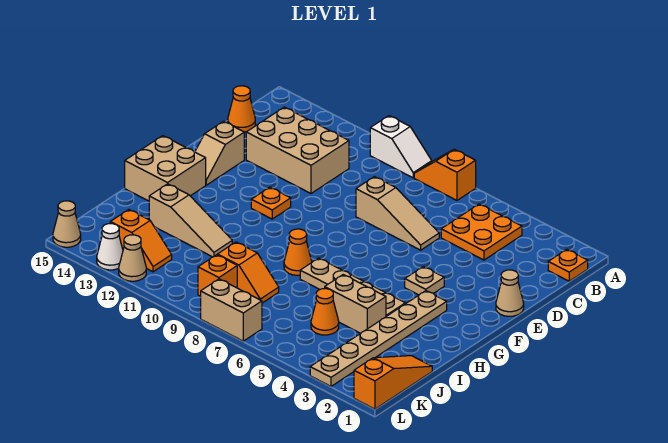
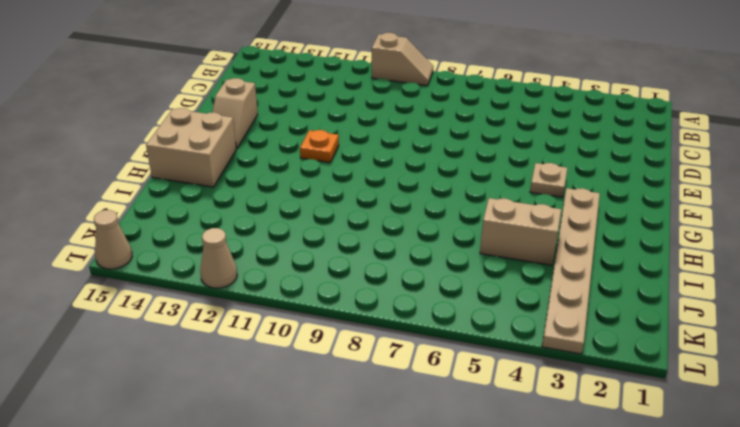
tan 1x2 slope [372,33,433,86] -> white 1x2 slope [370,116,432,178]
none -> orange 1x2 slope [414,149,476,200]
none -> orange 1x1 plate [548,249,588,281]
none -> orange 2x2 plate [441,204,522,260]

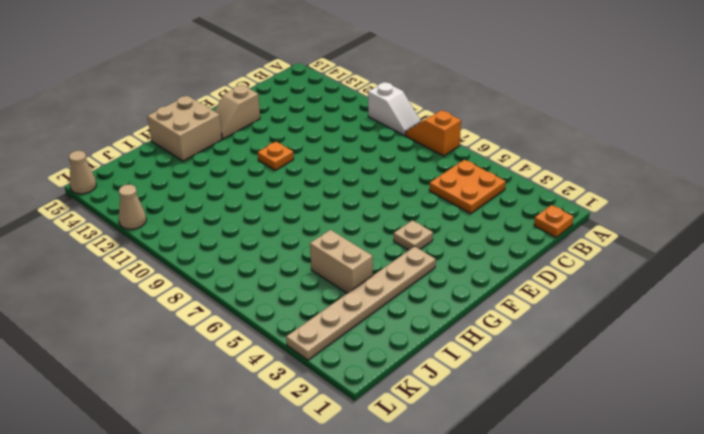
none -> tan 2x3 brick [246,107,349,193]
none -> orange 1x1 cone [228,86,255,132]
none -> tan 1x3 slope [356,177,439,250]

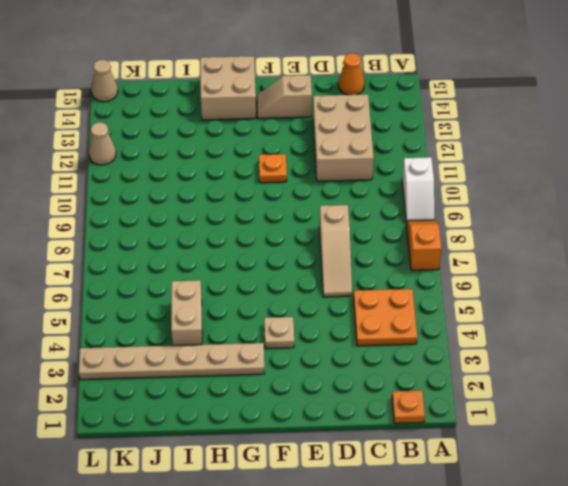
none -> tan 1x1 cone [496,270,524,316]
none -> tan 1x4 plate [300,258,405,316]
none -> orange 1x1 cone [284,229,312,275]

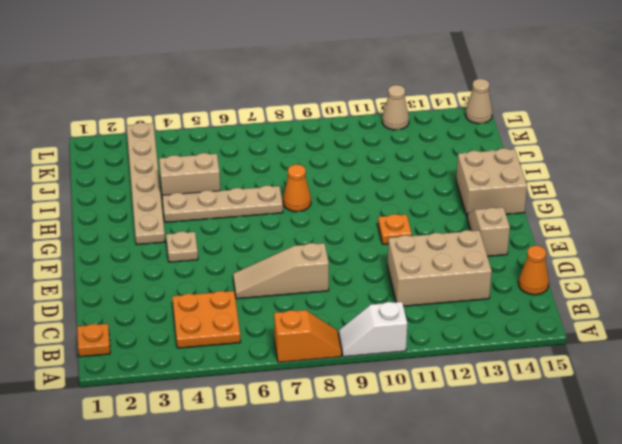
none -> tan 1x1 cone [496,270,524,316]
none -> tan 1x3 slope [149,184,232,257]
none -> orange 1x3 slope [354,356,432,409]

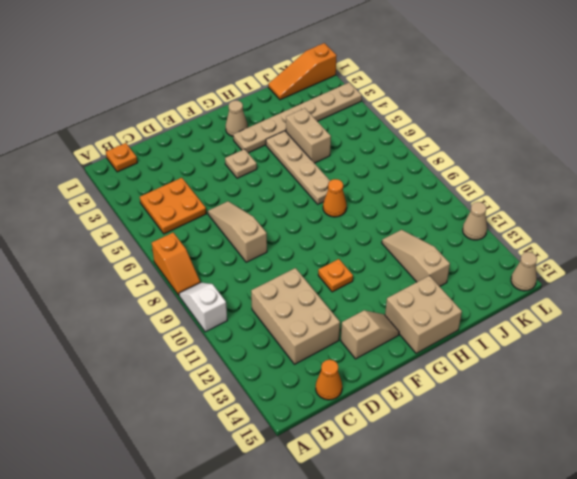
tan 1x1 cone [226,100,248,136] -> tan 1x1 cone moved to [496,270,524,316]
none -> orange 1x1 cone [311,289,339,335]
none -> orange 1x2 slope [217,242,279,303]
none -> orange 1x1 brick [198,255,237,296]

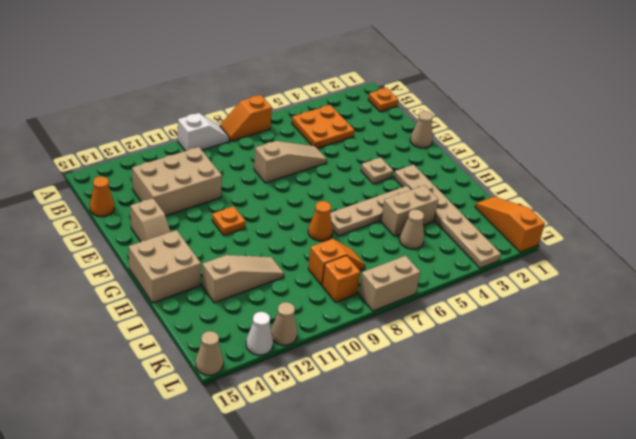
tan 1x1 cone [399,209,424,249] -> orange 1x1 cone [311,289,339,335]
none -> orange 1x2 slope [110,210,172,272]

